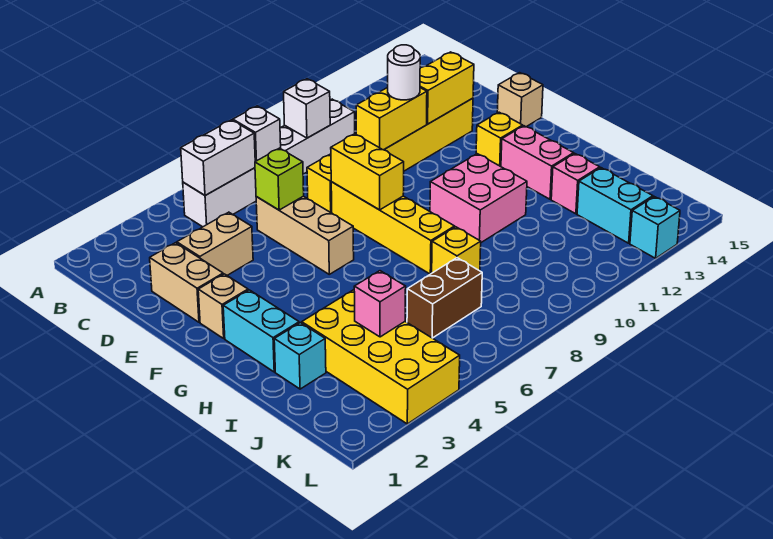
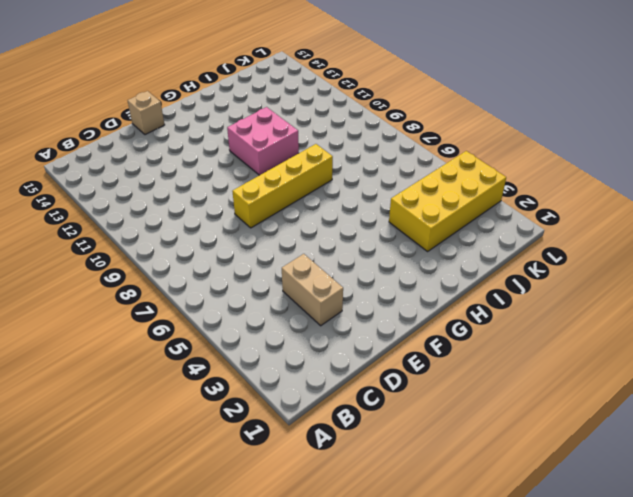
none -> white 1x6 brick [183,99,355,227]
none -> tan 1x2 brick [150,243,223,322]
none -> tan 1x3 brick [256,196,354,274]

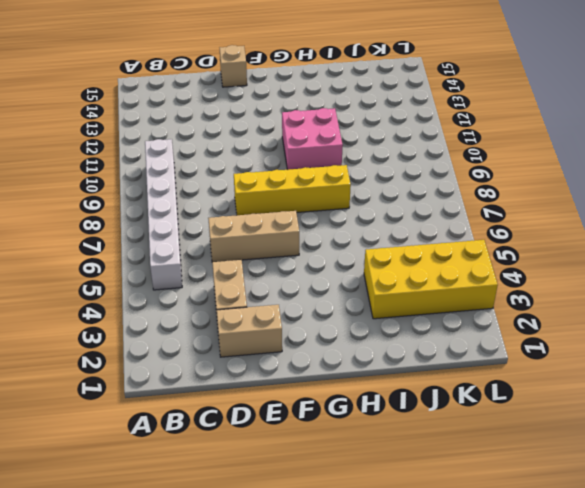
none -> yellow 1x6 brick [307,98,473,213]
none -> tan 1x1 brick [198,274,248,338]
none -> yellow 1x1 brick [476,112,523,167]

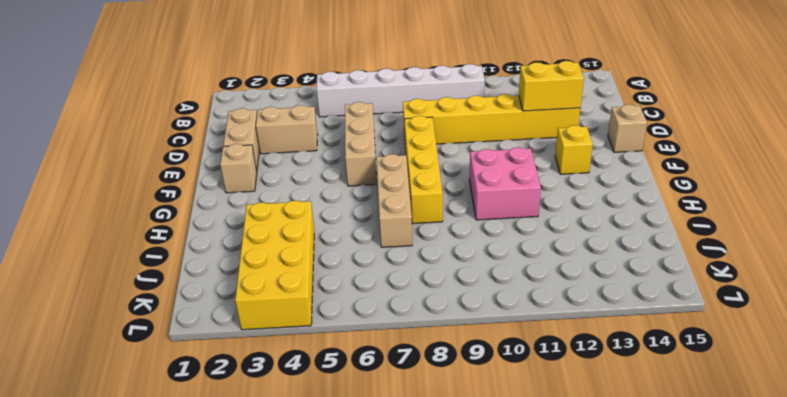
tan 1x3 brick [376,154,412,247] -> none
none -> cyan 1x2 brick [223,290,299,372]
none -> pink 1x2 brick [501,126,574,199]
none -> cyan 1x1 brick [274,323,326,389]

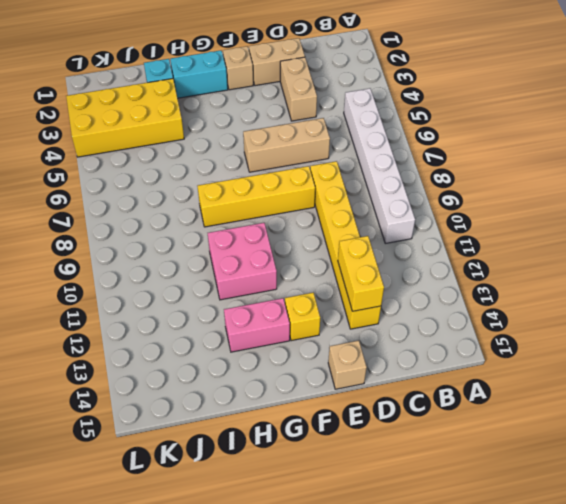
none -> yellow 1x1 brick [432,227,481,273]
none -> pink 1x1 brick [551,154,600,214]
none -> brown 1x2 brick [407,258,482,338]

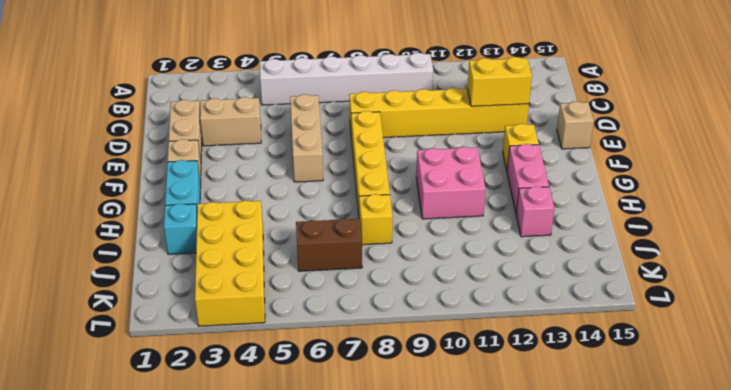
none -> cyan 1x2 brick [577,168,653,243]
none -> cyan 1x1 brick [630,197,680,258]
none -> white 1x2 brick [181,120,255,195]

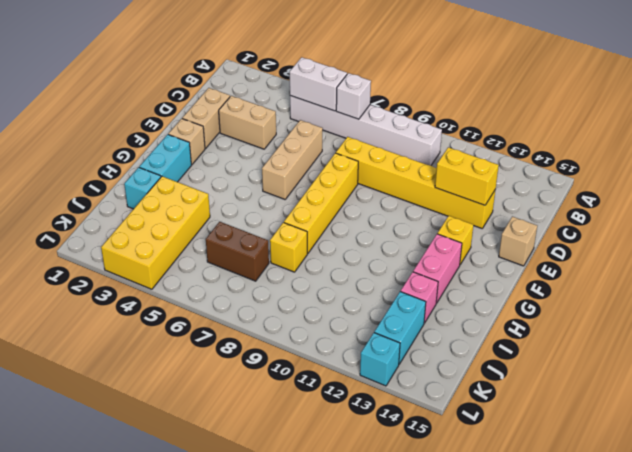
none -> pink 2x2 brick [430,154,527,242]
none -> white 1x1 brick [284,79,330,138]
none -> lime 1x1 brick [255,148,304,210]

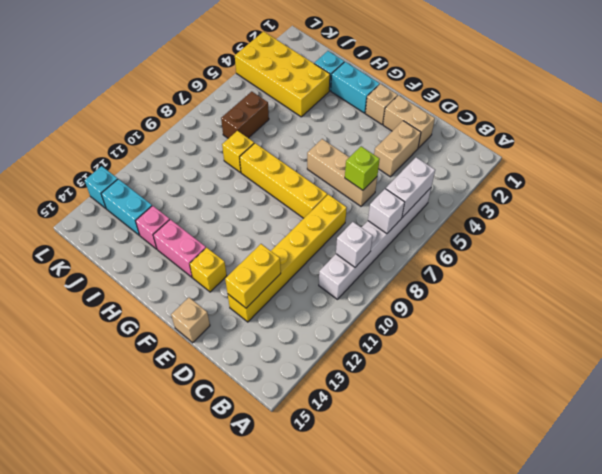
none -> pink 2x2 brick [430,154,527,242]
none -> yellow 1x2 brick [356,87,427,150]
none -> yellow 1x2 brick [331,134,404,210]

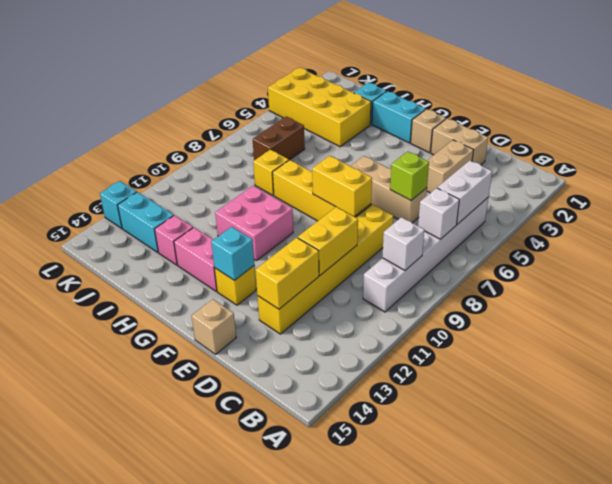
cyan 1x1 brick [211,227,254,280] -> none
none -> pink 1x1 brick [354,271,406,337]
none -> white 1x1 round brick [388,45,420,100]

